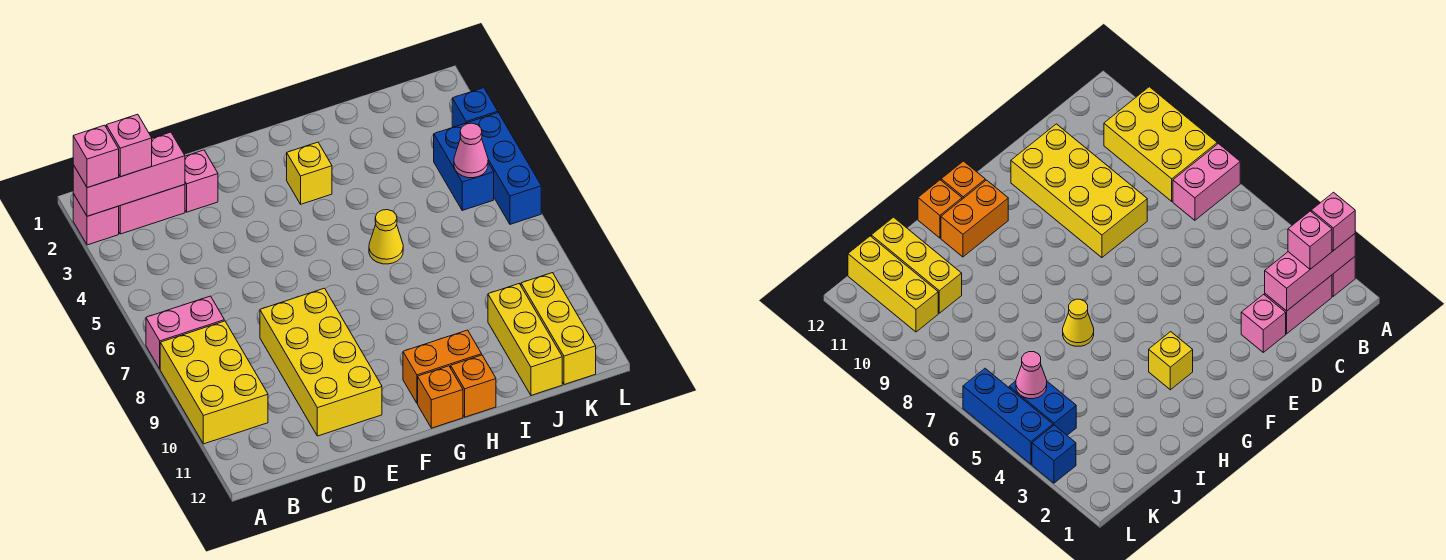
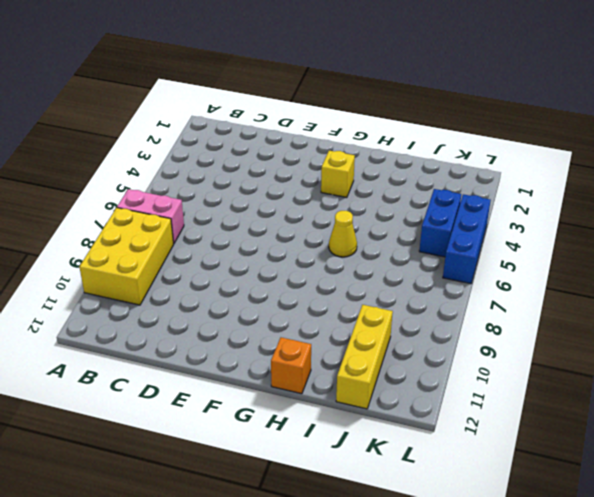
none -> pink 1x1 brick [73,194,119,245]
none -> pink 1x2 brick [119,184,185,234]
none -> pink 1x1 brick [185,150,218,212]

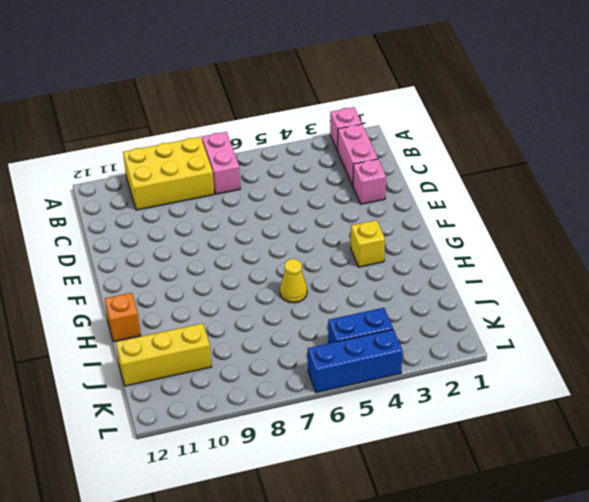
none -> yellow 2x4 brick [260,288,382,436]
none -> orange 1x2 brick [403,330,482,403]
none -> orange 1x1 brick [418,366,463,428]

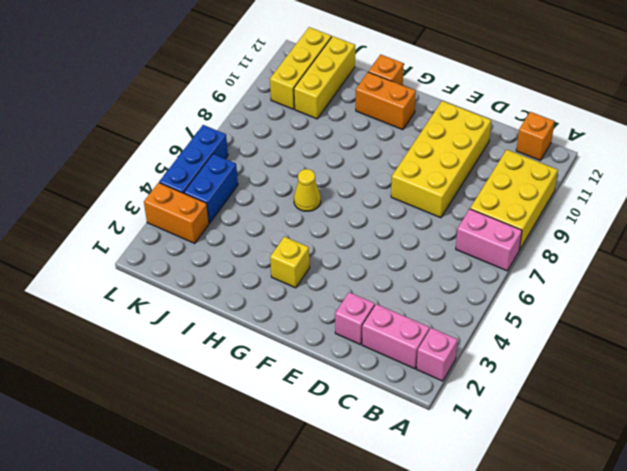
orange 1x1 brick [516,112,554,161] -> orange 1x1 brick moved to [418,366,463,428]
orange 1x2 brick [144,183,209,243] -> blue 1x1 brick [452,88,498,127]
none -> pink 1x3 brick [73,132,185,216]
none -> pink 1x1 cone [454,123,488,178]
none -> pink 1x1 brick [73,125,119,188]

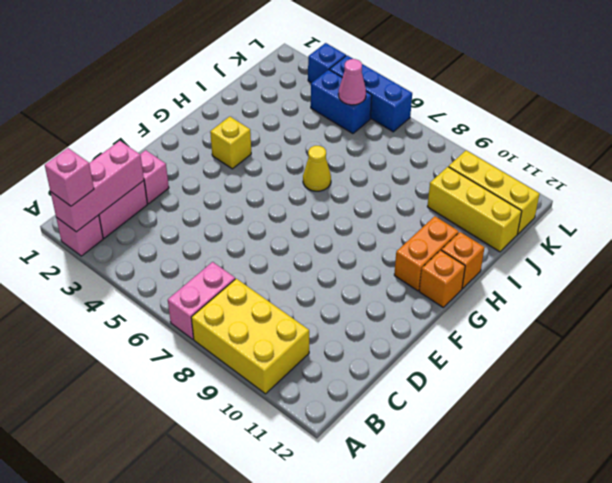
none -> yellow 2x4 brick [260,288,382,436]
none -> pink 1x1 brick [106,114,152,177]

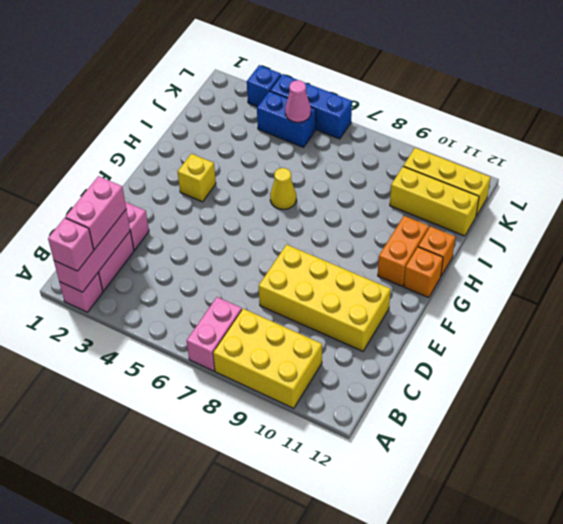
pink 1x2 brick [65,176,126,249] -> pink 1x1 brick [106,114,152,177]

